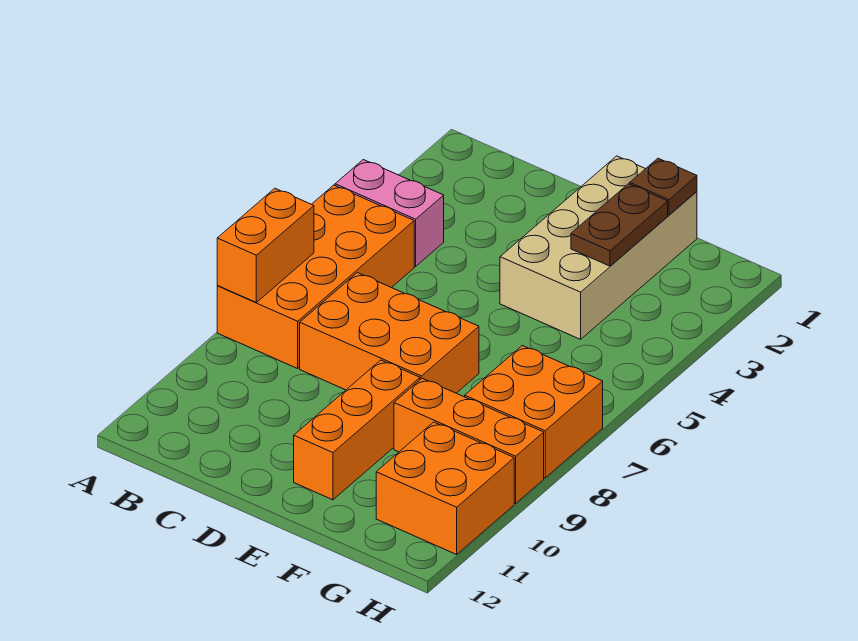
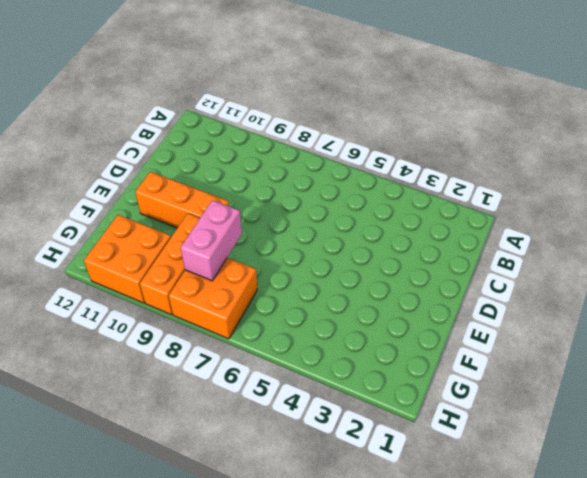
pink 1x2 brick [181,200,242,281] -> pink 1x2 brick moved to [335,160,444,266]
none -> orange 2x4 brick [217,185,414,368]
none -> orange 2x3 brick [300,273,479,393]

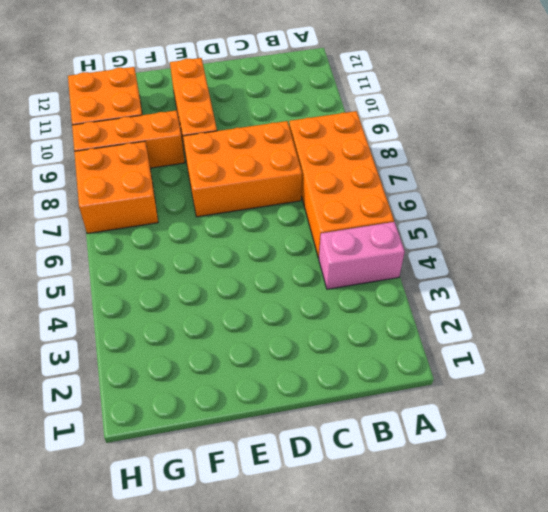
none -> tan 2x4 brick [500,156,697,339]
none -> orange 1x2 brick [217,188,314,302]

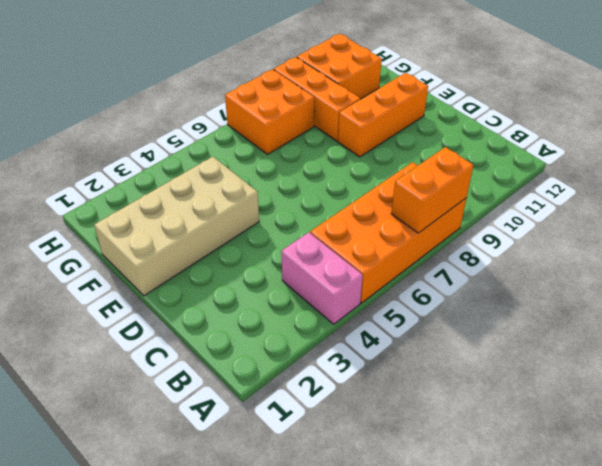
none -> orange 2x3 brick [300,273,479,393]
none -> brown 1x1 plate [630,158,697,215]

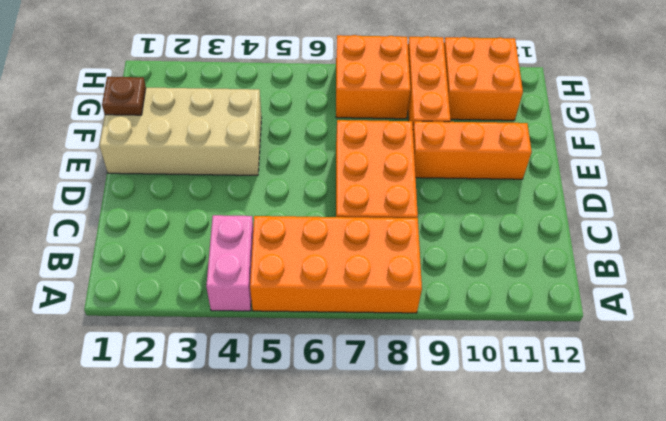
none -> orange 1x2 brick [217,188,314,302]
none -> brown 1x2 plate [571,184,668,266]

